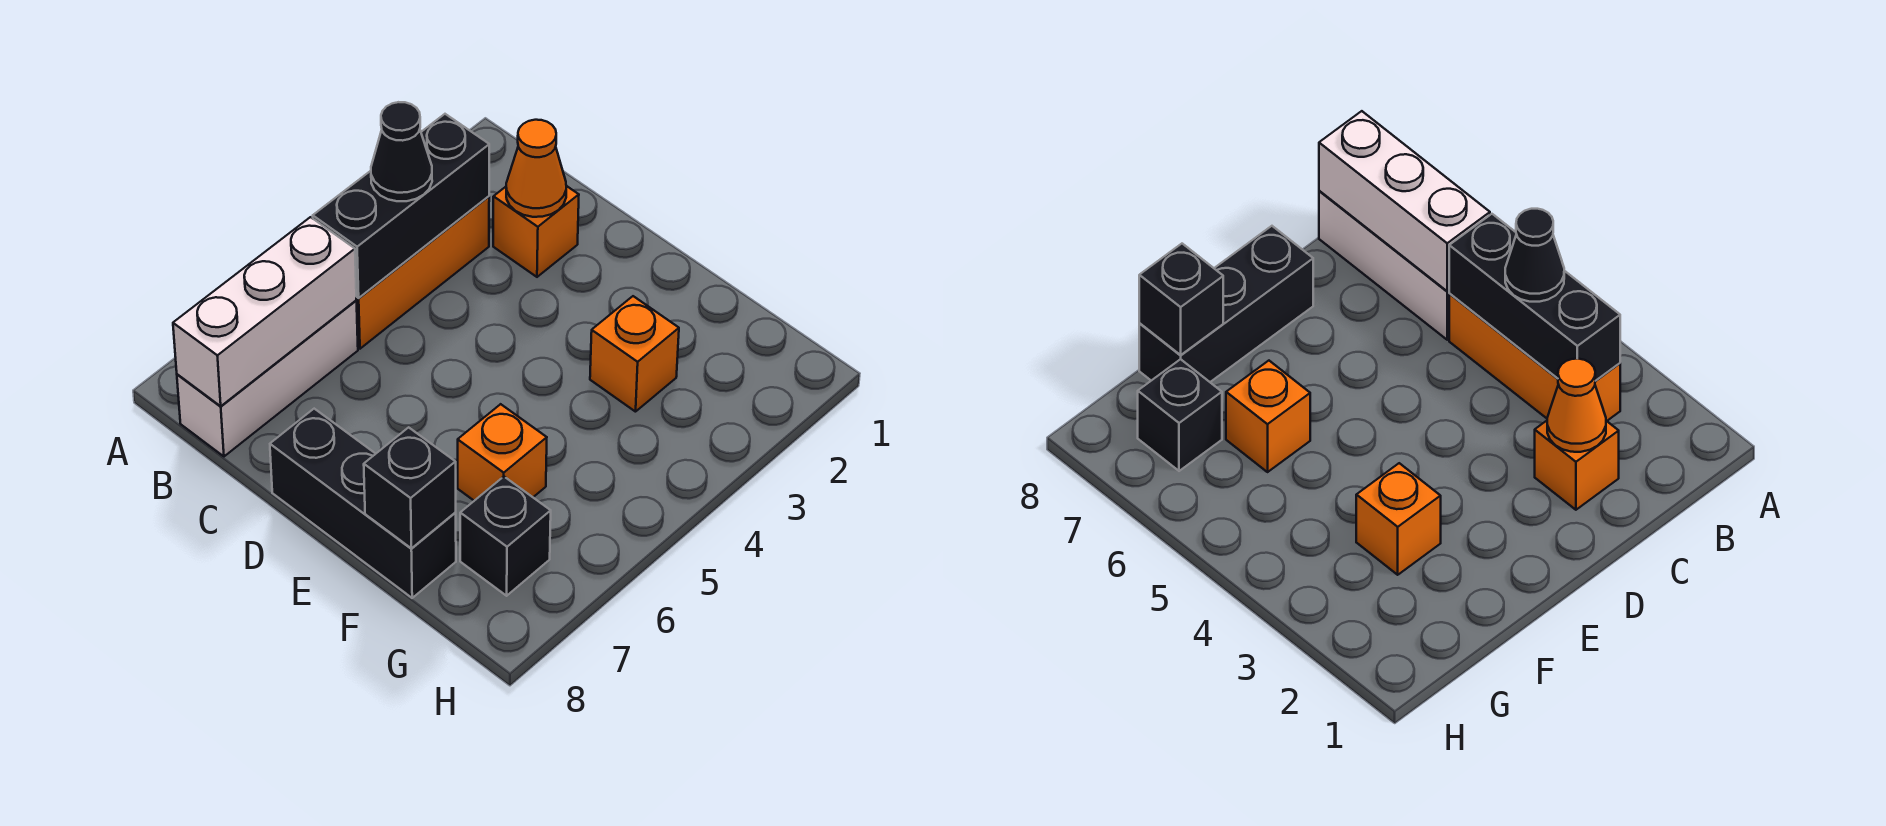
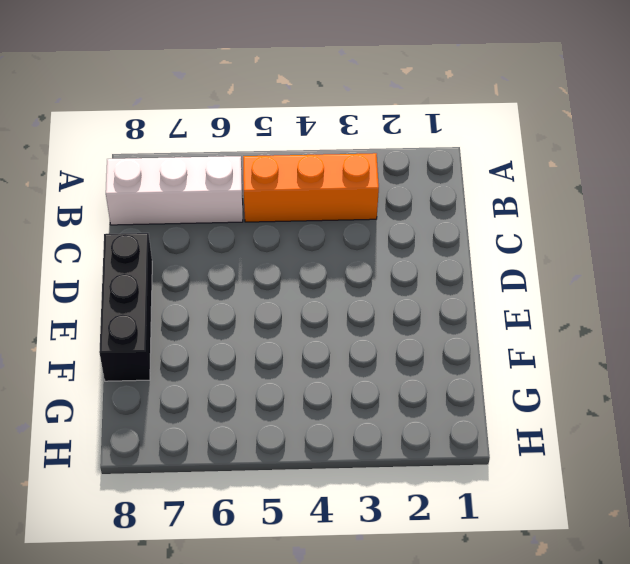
none -> orange 1x1 brick [493,186,579,277]
none -> orange 1x1 brick [590,296,679,412]
none -> orange 1x1 brick [458,404,547,501]

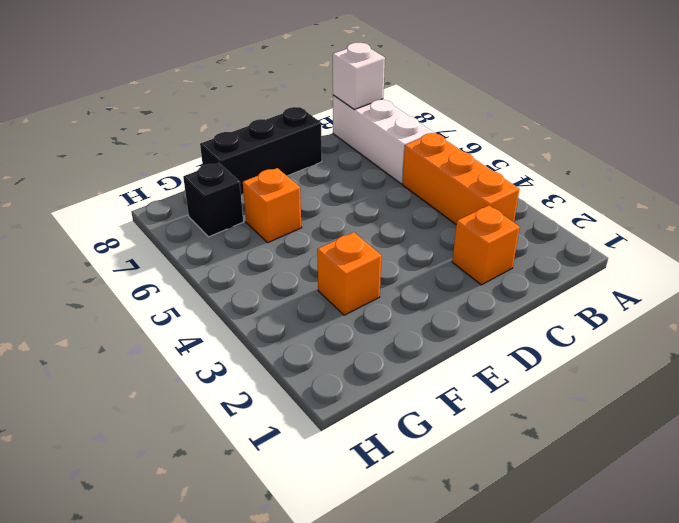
white 1x1 brick [333,43,385,110] -> white 1x3 brick [173,217,356,406]
none -> black 1x3 brick [313,114,489,298]
none -> orange 1x1 cone [506,120,566,217]
none -> black 1x1 brick [364,427,456,548]

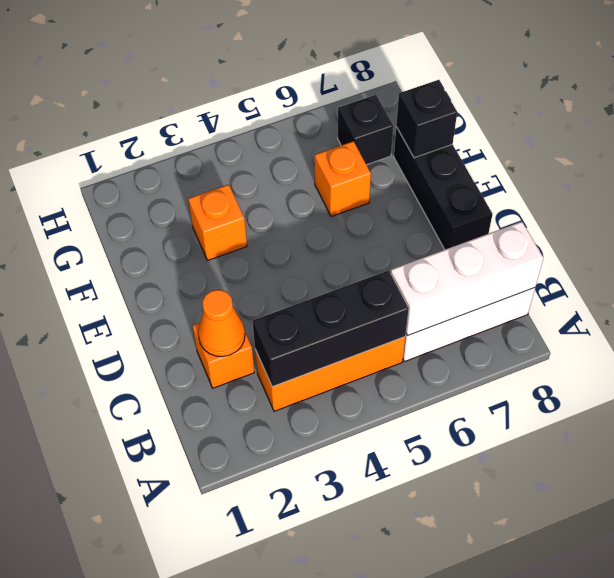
none -> black 1x1 cone [371,102,432,201]

